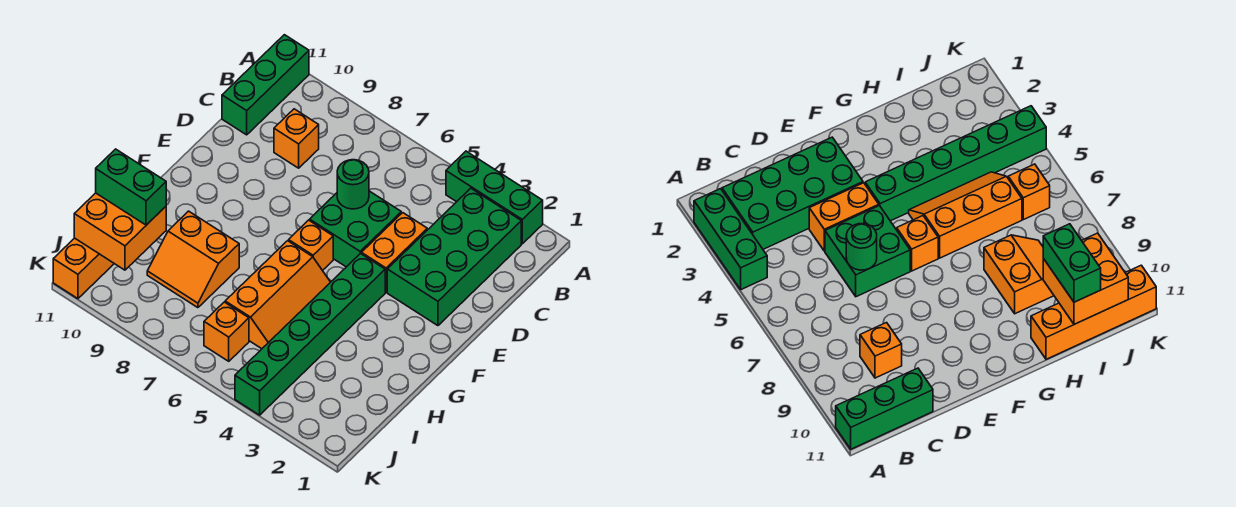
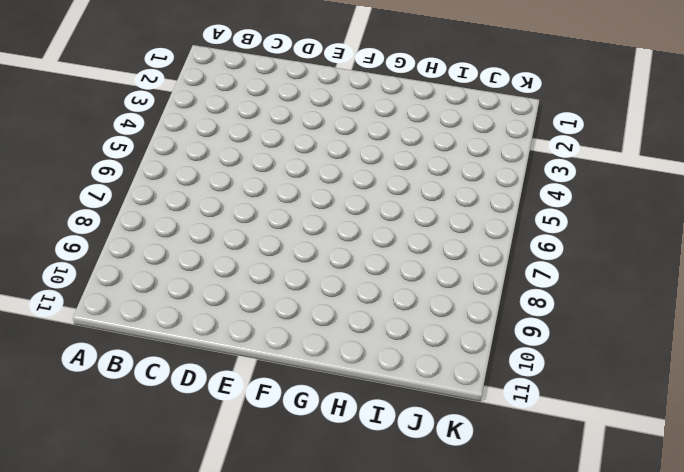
none -> green 1x3 brick [446,151,543,244]
none -> green 1x3 brick [222,35,309,135]
none -> green 2x4 brick [387,188,521,326]

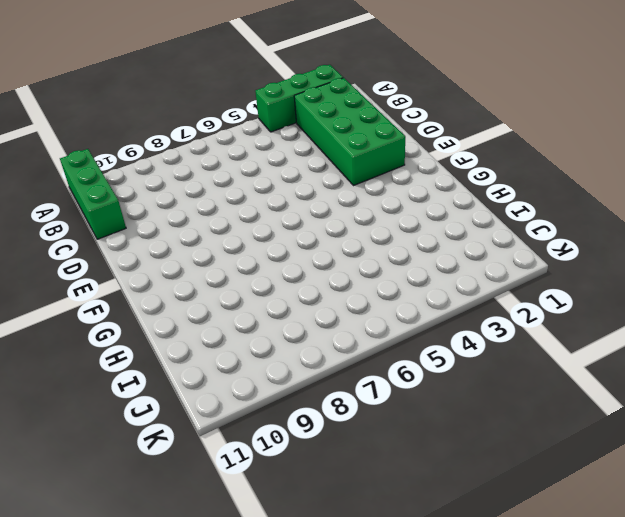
none -> orange 1x1 brick [274,109,319,168]
none -> orange 1x2 brick [361,213,427,292]
none -> green 2x2 brick [310,191,401,267]

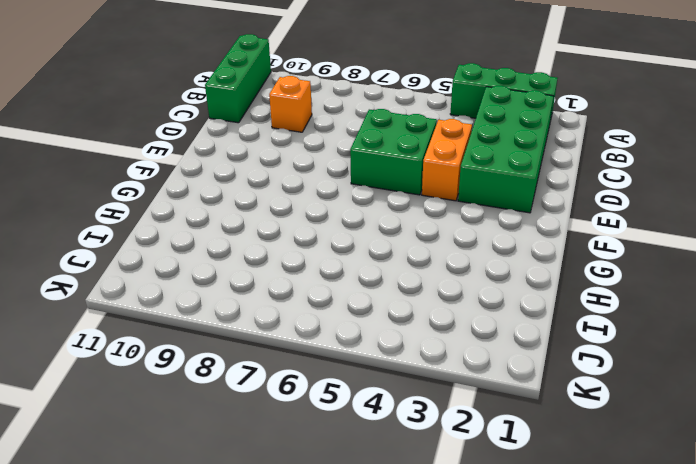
none -> green 1x6 brick [235,253,385,415]
none -> orange 1x1 brick [289,220,333,270]
none -> orange 2x3 slope [225,241,330,349]

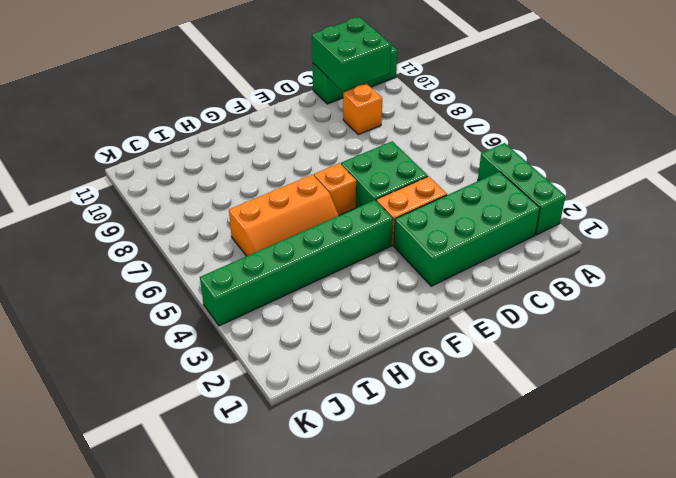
green 2x2 brick [312,17,391,91] -> none
none -> orange 2x2 slope [147,211,239,308]
none -> orange 1x4 brick [53,238,114,299]
none -> orange 1x1 brick [204,302,249,361]

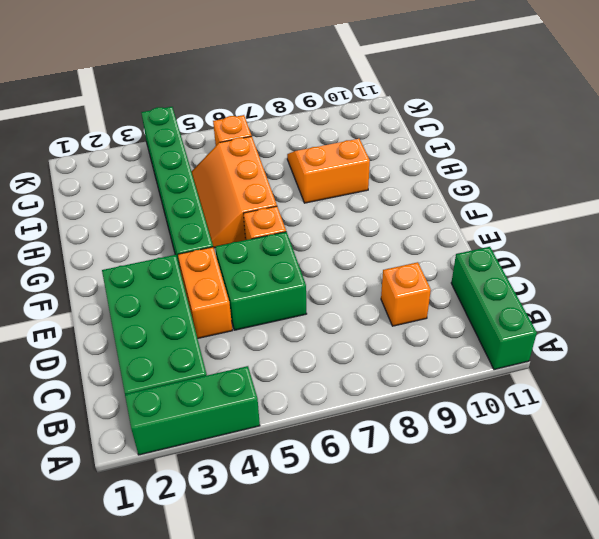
none -> orange 1x4 brick [53,238,114,299]
none -> green 1x1 round brick [337,160,369,209]
none -> orange 2x2 brick [74,193,166,270]

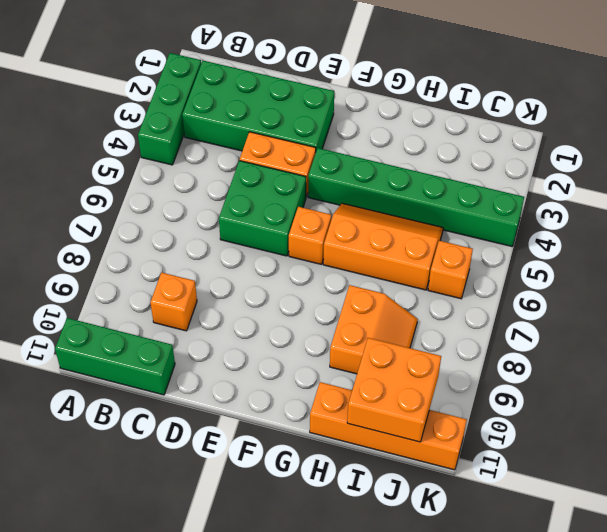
none -> green 1x1 round brick [337,160,369,209]
none -> green 1x2 brick [96,149,166,225]

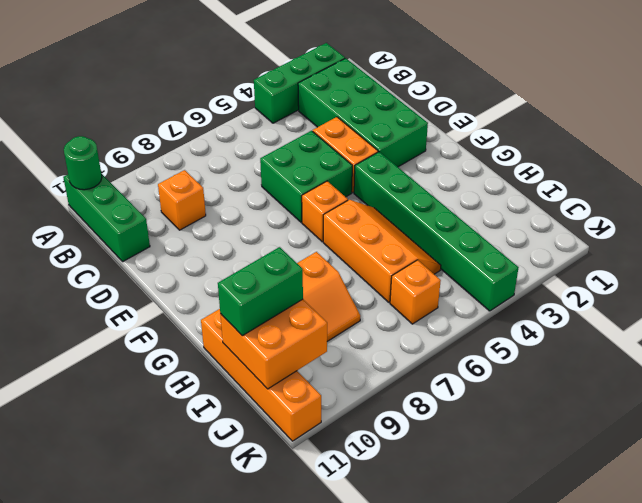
green 1x1 round brick [64,136,102,190] -> green 1x1 round brick moved to [337,160,369,209]

